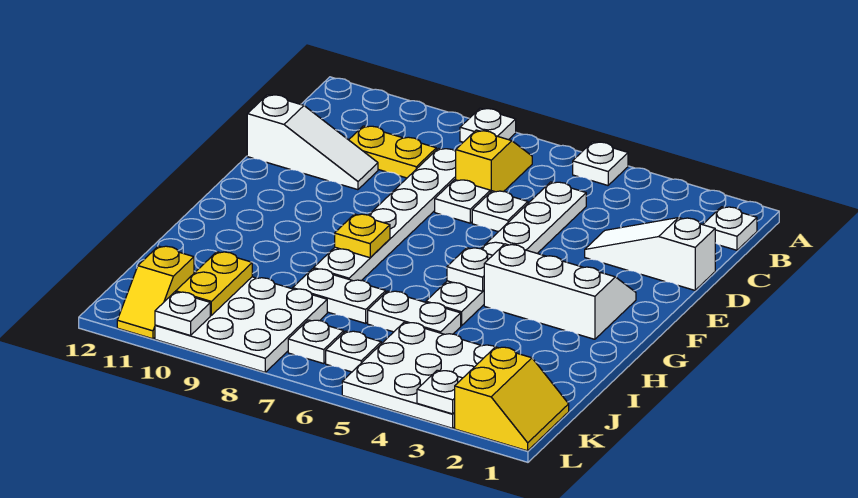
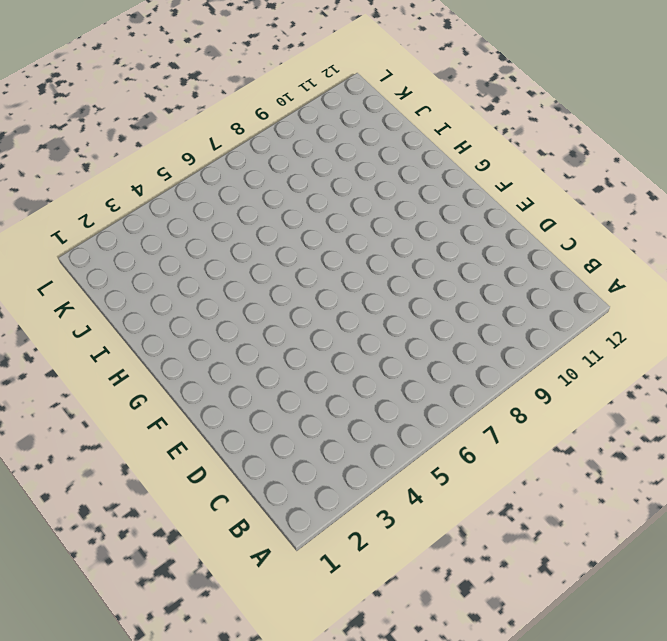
none -> white 1x1 plate [573,142,628,185]
none -> white 1x1 plate [460,108,516,142]
none -> white 1x1 plate [703,207,757,250]

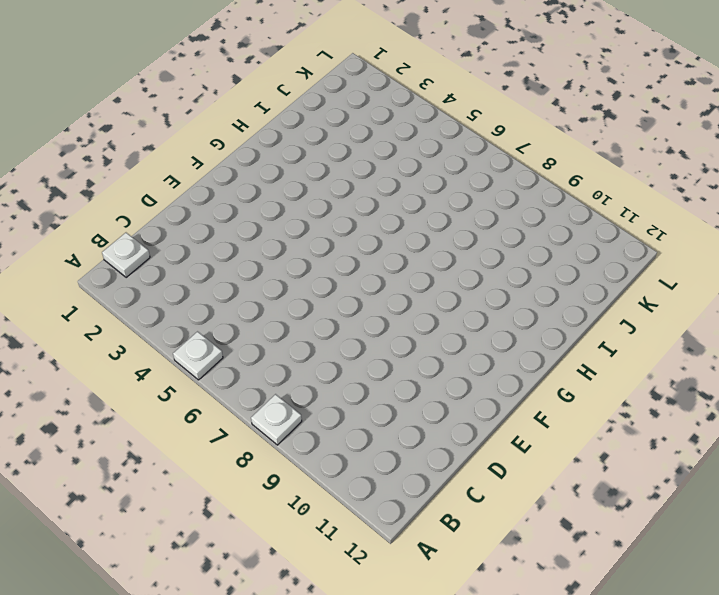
none -> yellow 1x2 slope [456,130,532,192]
none -> white 1x6 plate [426,182,586,326]
none -> white 1x6 plate [314,148,456,281]

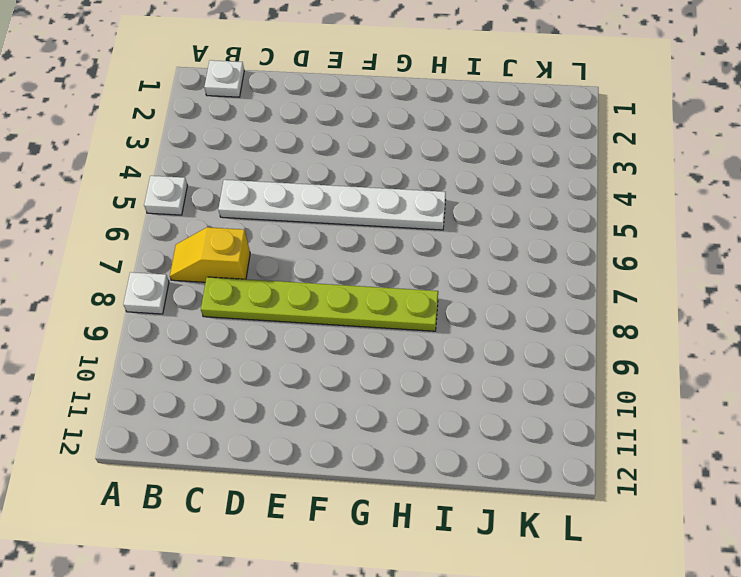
lime 1x6 plate [201,277,438,331] -> white 1x6 plate [314,148,456,281]
none -> yellow 1x2 plate [349,126,436,178]
none -> white 1x3 slope [585,218,715,290]
none -> white 1x1 plate [472,191,528,232]

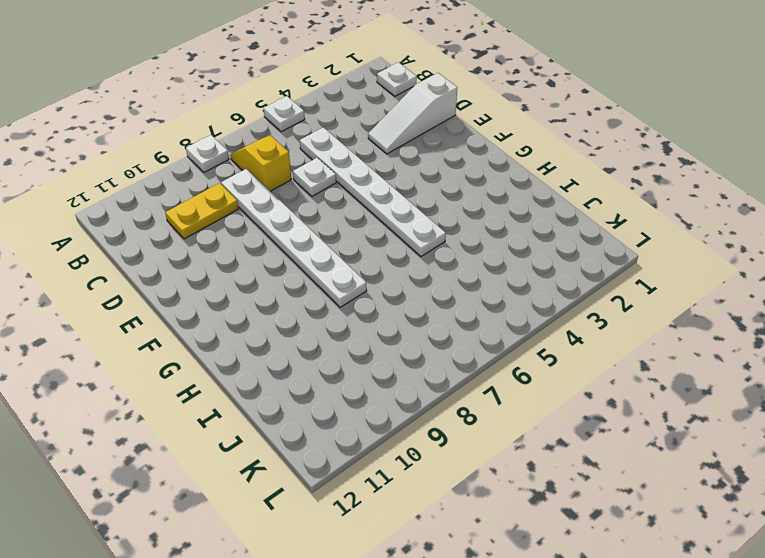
none -> white 1x1 plate [435,180,490,223]
none -> white 1x3 slope [247,95,378,190]
none -> white 2x3 slope [484,244,636,339]

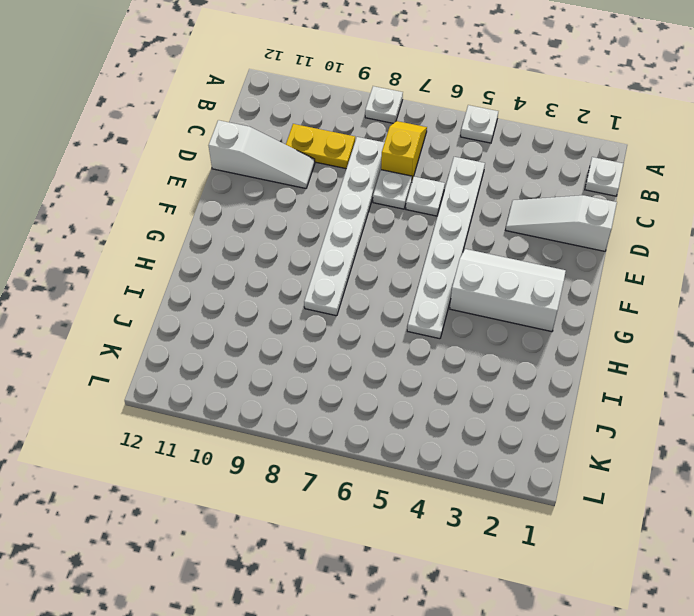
none -> white 1x2 plate [368,291,461,334]
none -> white 1x2 plate [293,269,386,323]
none -> white 3x3 plate [342,322,495,428]

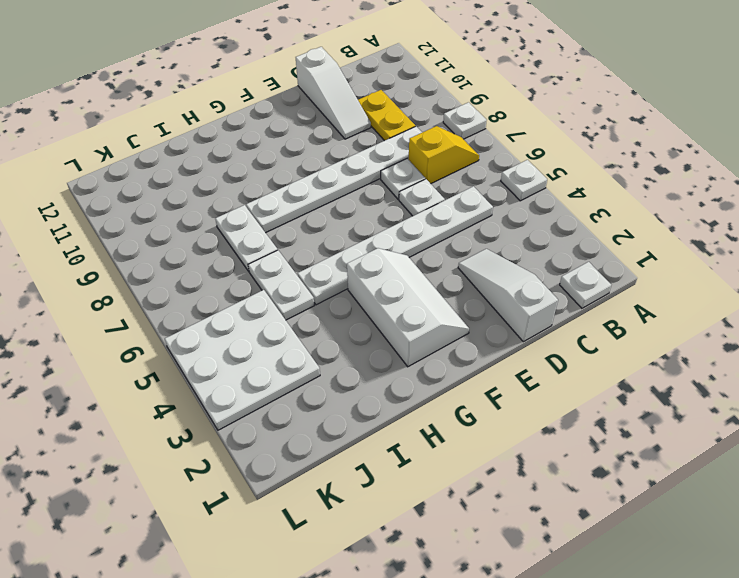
none -> white 3x3 plate [155,277,327,372]
none -> yellow 2x2 slope [455,347,569,451]
none -> white 1x1 plate [326,331,381,372]

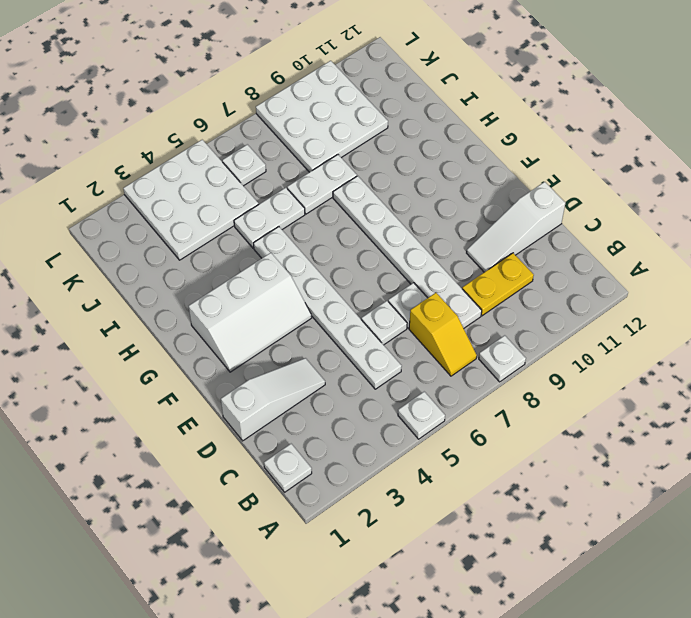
none -> yellow 2x2 slope [455,347,569,451]
none -> white 1x1 plate [288,320,344,364]
none -> yellow 1x2 slope [117,246,194,339]

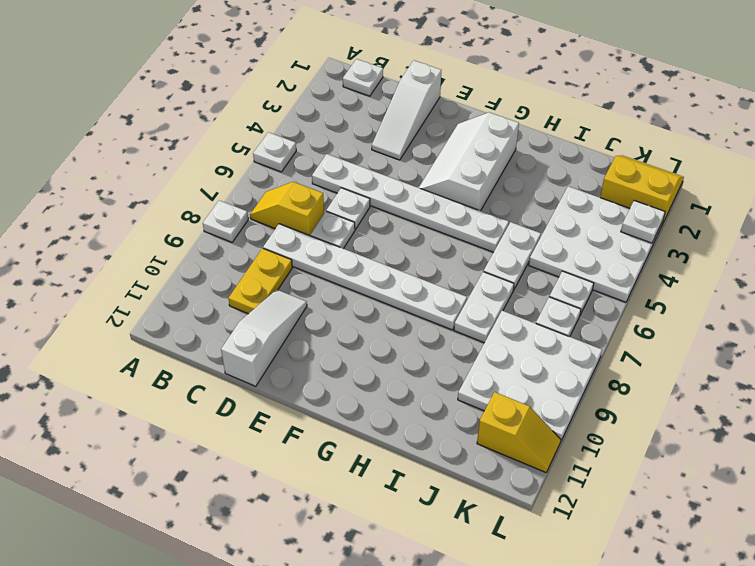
none -> white 1x1 plate [447,248,493,291]
none -> yellow 1x1 plate [335,214,390,258]
none -> yellow 1x2 plate [176,252,252,315]

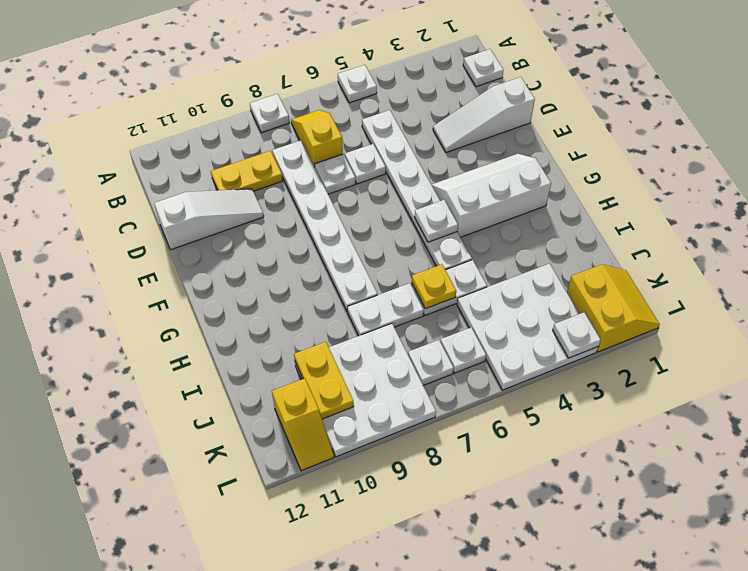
yellow 1x1 plate [412,264,456,309] -> yellow 1x1 plate moved to [335,214,390,258]
none -> white 1x1 plate [155,292,210,336]

